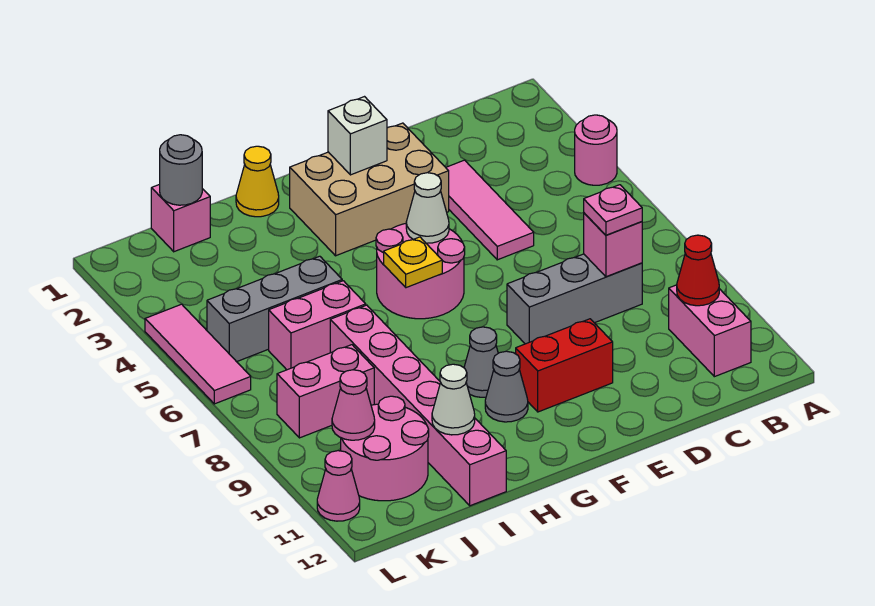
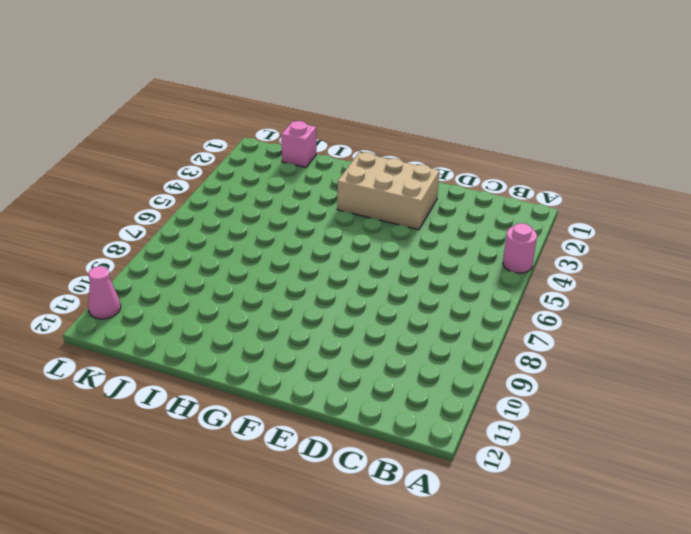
none -> pink 1x2 brick [669,285,751,377]
none -> grey 1x3 brick [507,254,642,344]
none -> pink 1x3 tile [446,160,534,260]

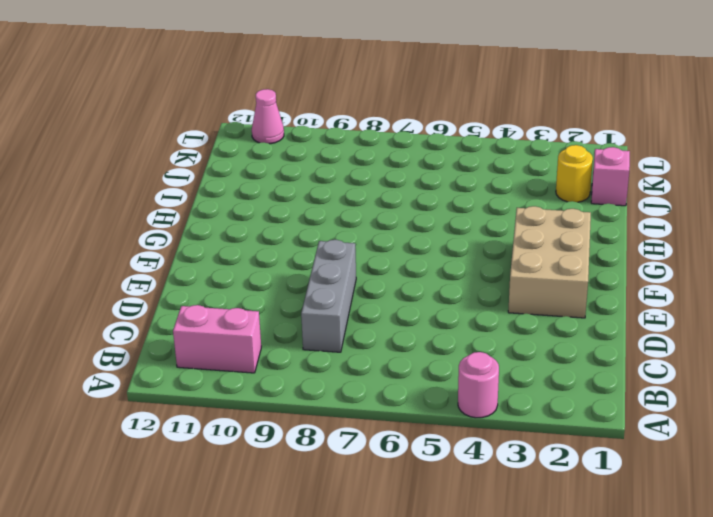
yellow 1x1 round brick [556,145,593,202] -> none
none -> pink 1x3 tile [446,160,534,260]
none -> red 1x2 brick [516,319,613,412]
none -> pink 2x2 round brick [376,224,465,319]

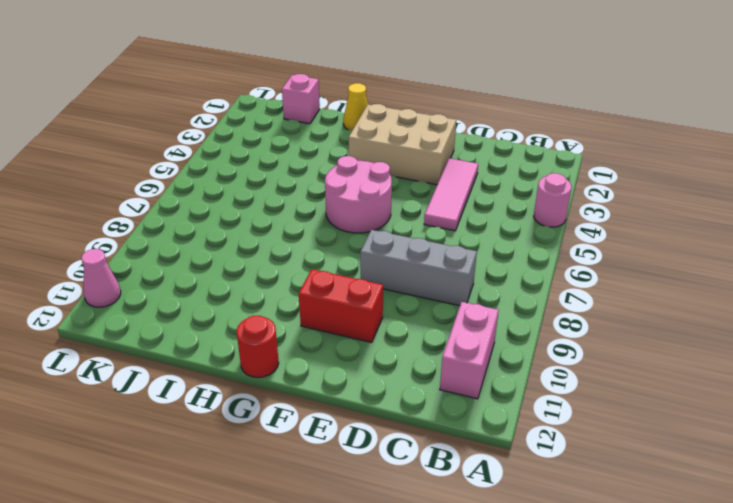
red 1x1 round brick [237,316,279,378] -> none
none -> grey 1x1 cone [464,327,498,397]
none -> grey 1x1 cone [485,351,528,422]
none -> grey 1x3 brick [207,256,342,362]

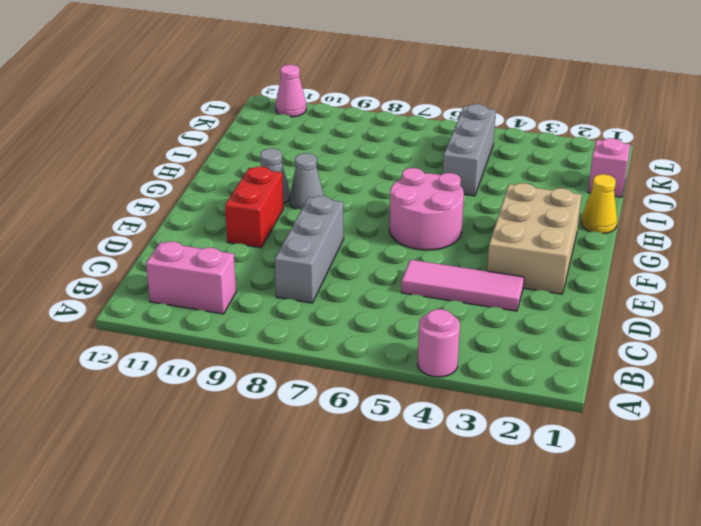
none -> pink 1x2 brick [269,281,366,370]
none -> pink 1x6 brick [330,305,506,506]
none -> pink 1x2 brick [277,345,374,438]

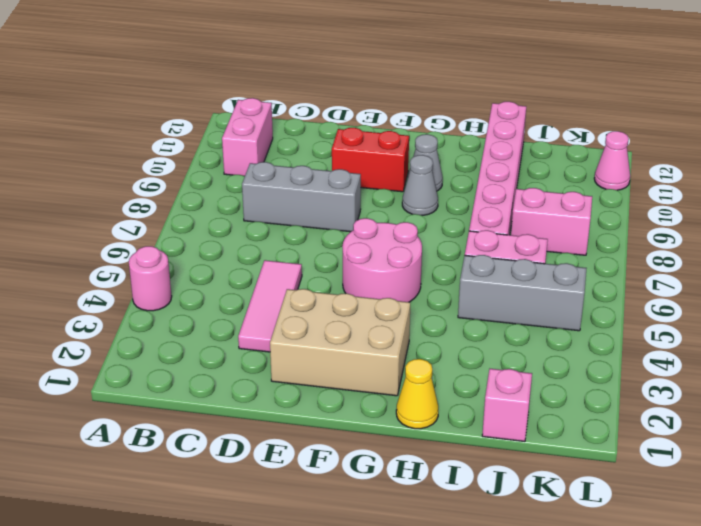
none -> pink 2x2 round brick [341,396,429,501]
none -> pink 1x3 tile [145,304,251,404]
none -> red 1x1 cone [677,235,719,306]

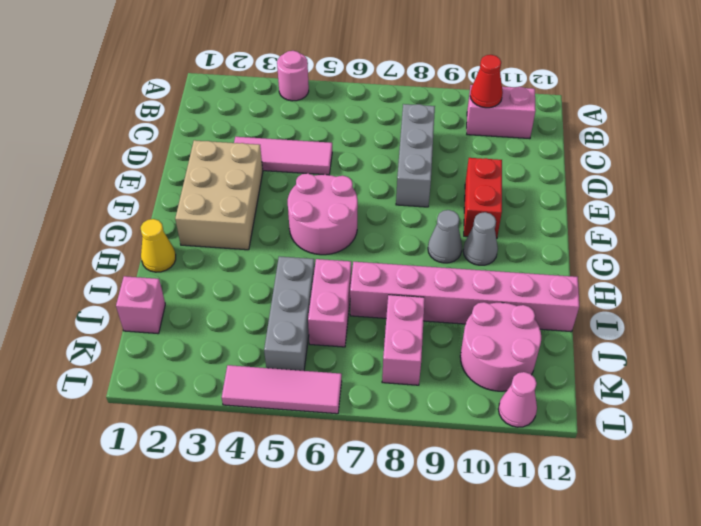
none -> pink 1x1 brick [584,213,642,277]
none -> white 1x1 brick [328,97,387,175]
none -> white 1x1 cone [406,173,449,243]

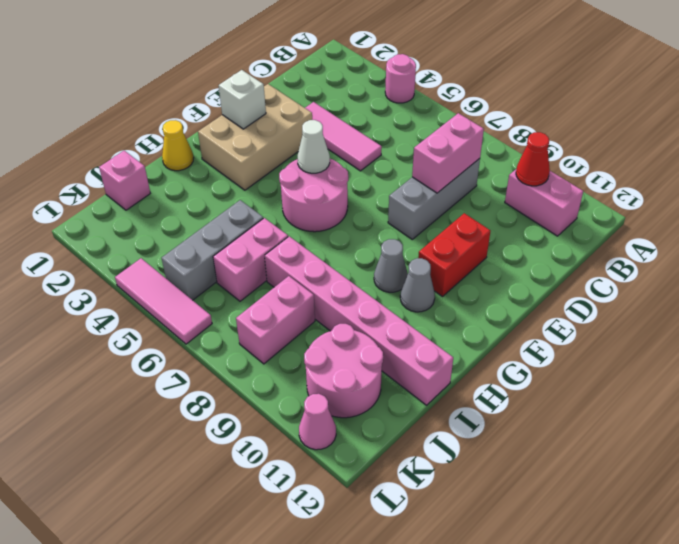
pink 1x2 brick [412,113,484,193] -> pink 1x1 brick [584,213,642,277]
none -> yellow 1x1 plate [384,237,442,288]
none -> white 1x1 cone [432,364,475,435]
none -> grey 1x1 round brick [160,135,202,205]

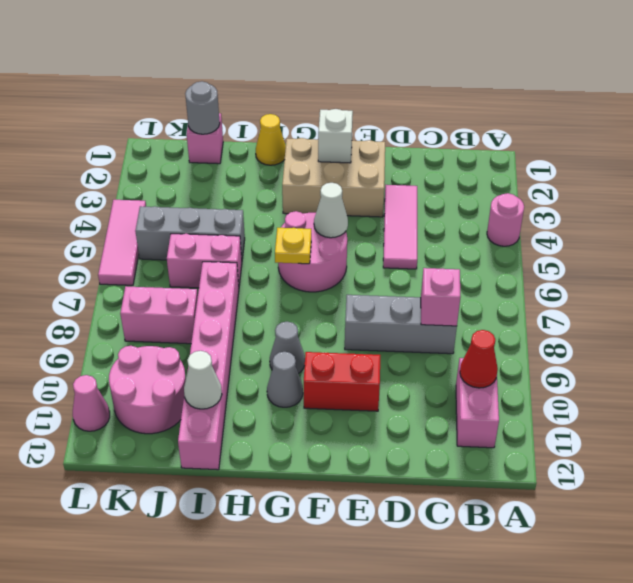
none -> pink 1x1 cone [332,370,375,440]
none -> pink 1x1 plate [584,185,642,235]

